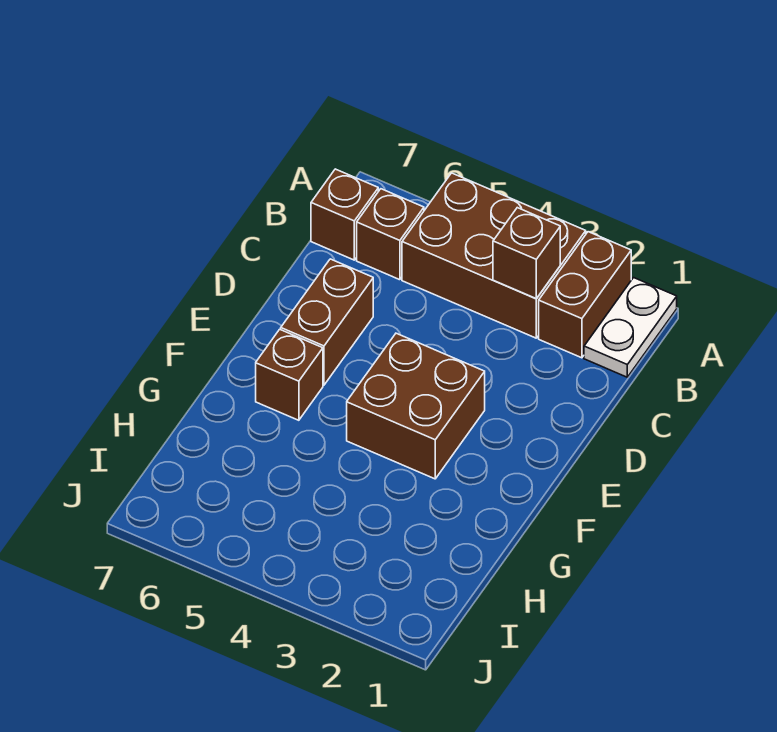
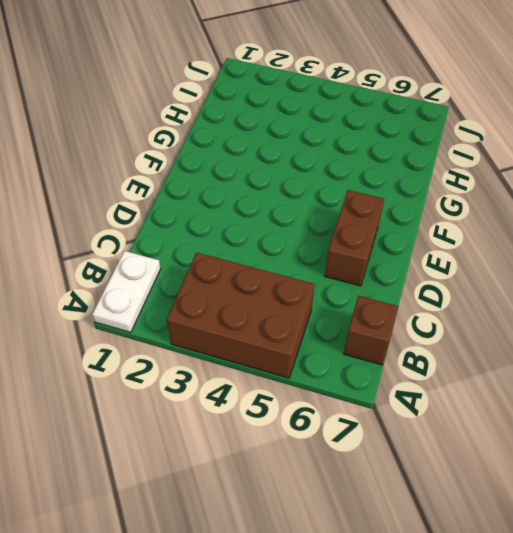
none -> brown 1x2 brick [539,232,631,358]
none -> brown 1x1 brick [357,189,424,280]

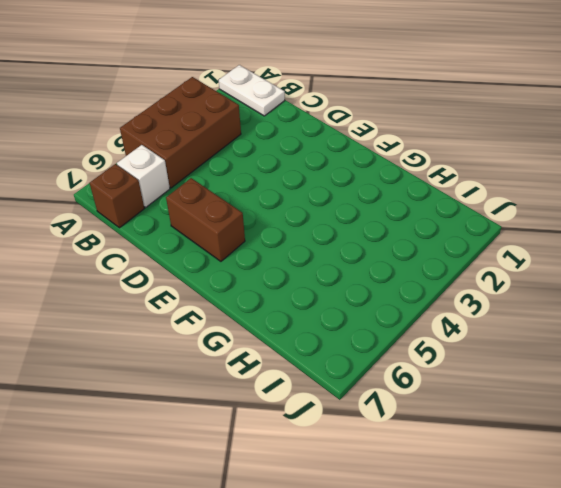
white 1x1 brick [117,145,170,207] -> brown 1x1 brick [357,189,424,280]
none -> brown 1x2 brick [539,232,631,358]
none -> brown 2x2 brick [347,333,485,479]

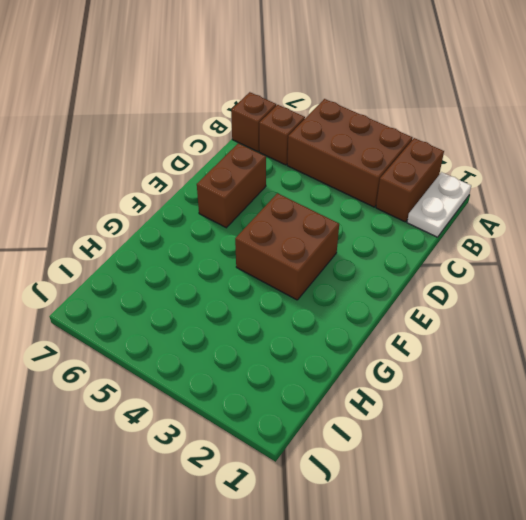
none -> brown 1x1 brick [256,329,323,420]
none -> brown 1x1 brick [493,208,560,299]

